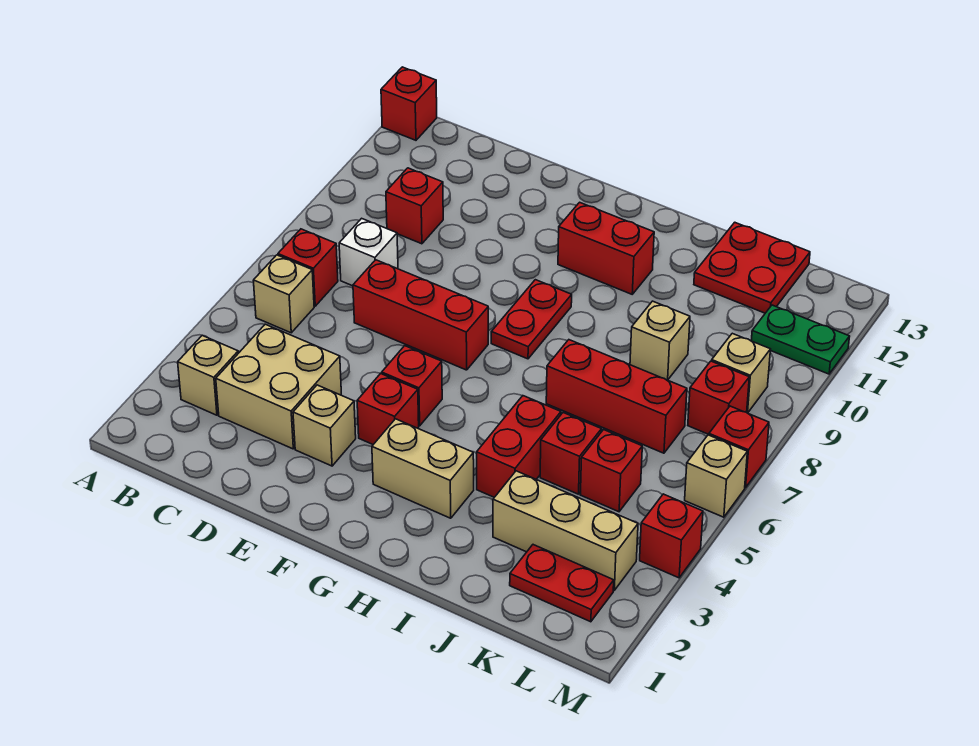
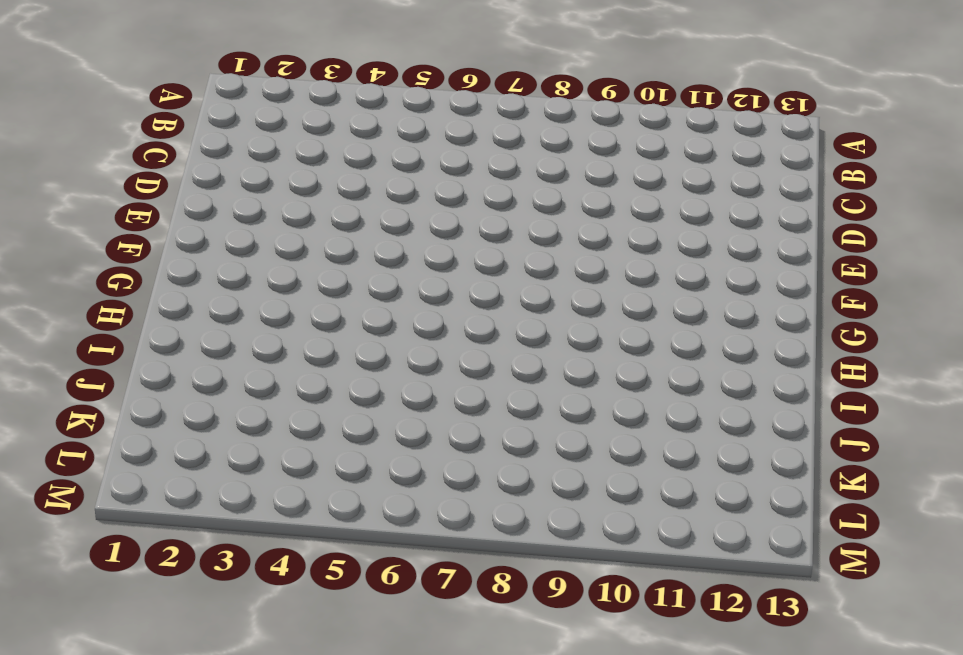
none -> red 1x1 brick [381,67,437,140]
none -> tan 1x1 brick [178,335,238,415]
none -> tan 1x1 brick [253,255,314,333]

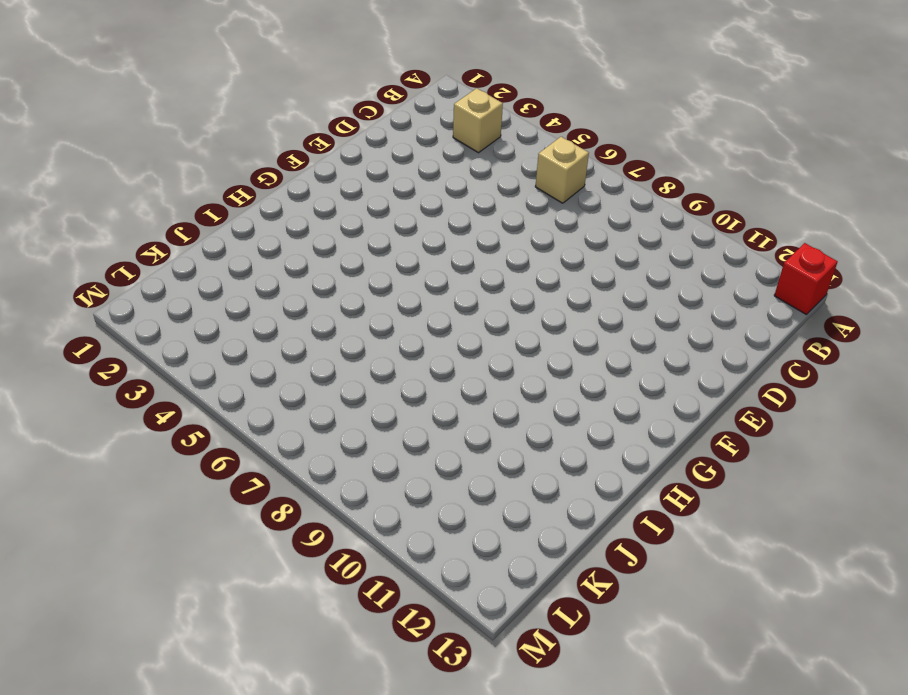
none -> red 1x1 brick [278,229,338,306]
none -> tan 2x2 brick [216,324,341,449]
none -> white 1x1 brick [339,218,398,286]

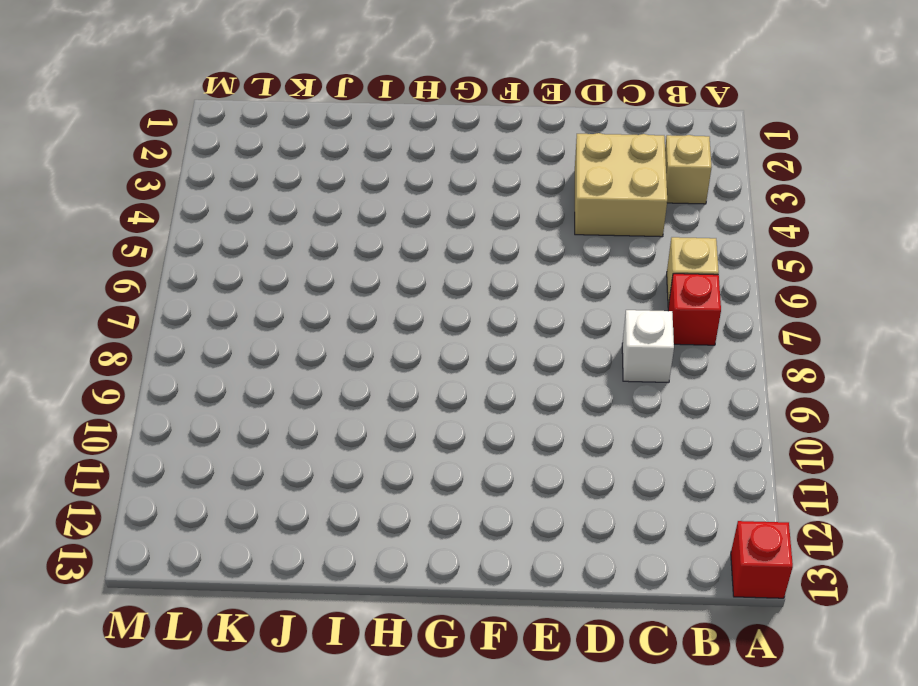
none -> red 1x1 brick [386,168,443,244]
none -> red 1x3 brick [353,260,488,370]
none -> tan 1x1 brick [293,385,356,466]

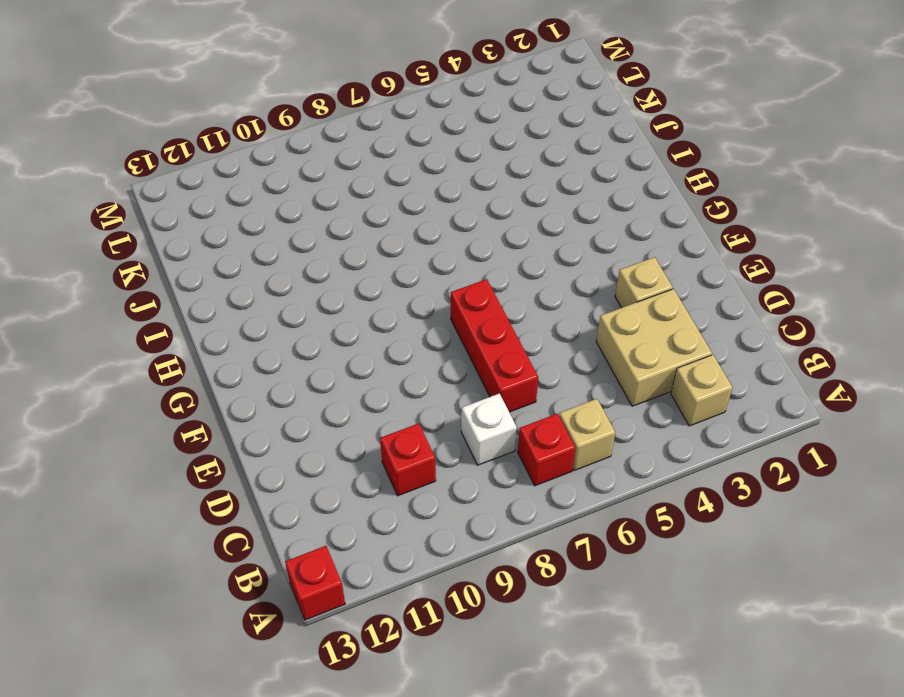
none -> red 1x1 brick [357,373,419,445]
none -> red 1x1 brick [382,346,442,426]
none -> tan 1x2 brick [372,419,474,518]

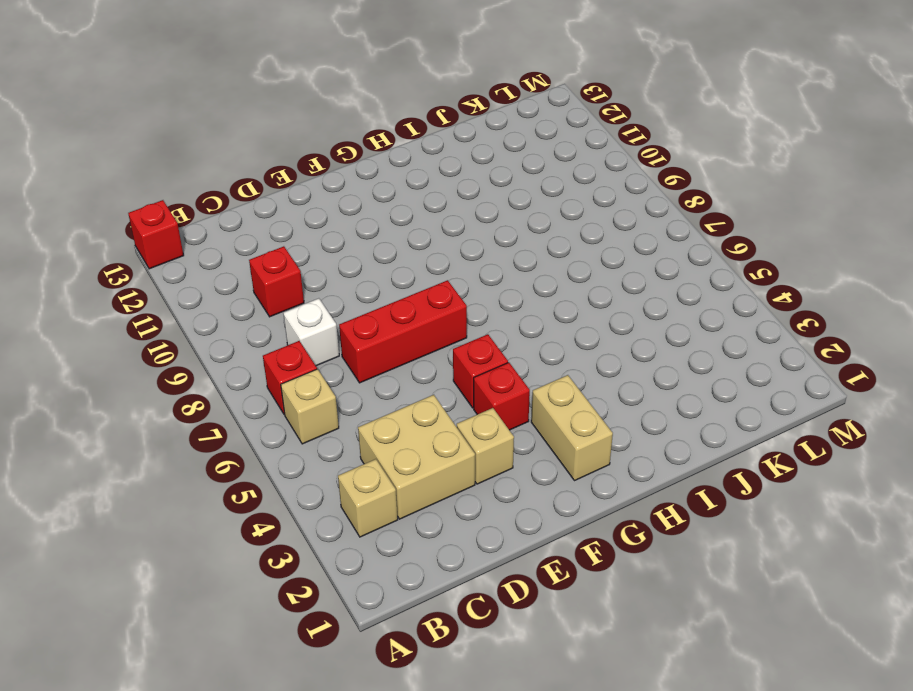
tan 1x2 brick [531,375,613,481] -> tan 1x2 brick turned to [372,419,474,518]
none -> red 1x2 plate [491,280,572,359]
none -> red 1x2 brick [558,202,654,294]
none -> red 1x2 brick [477,396,561,497]

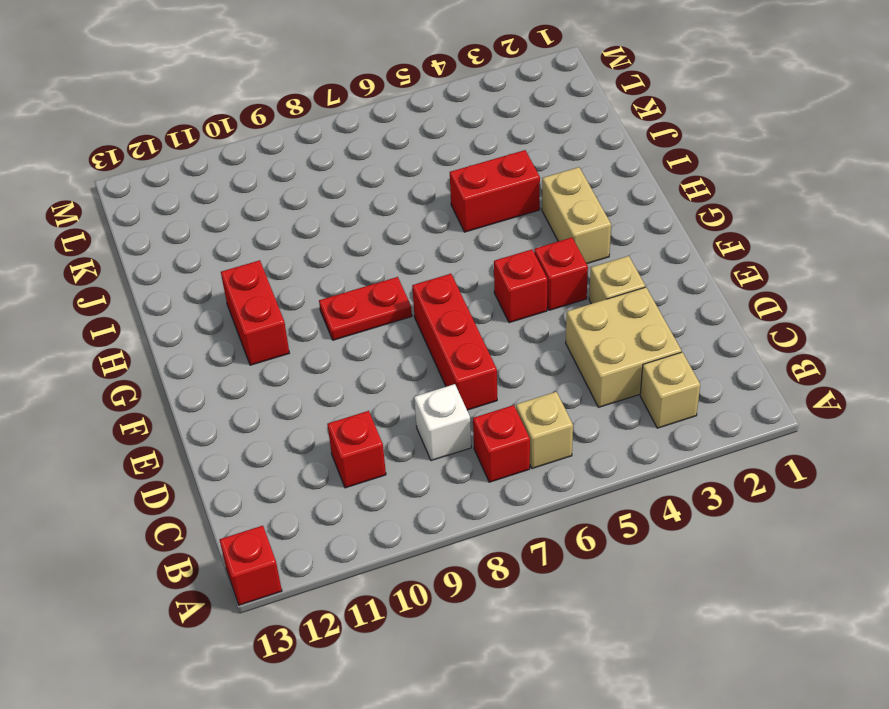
none -> red 1x3 brick [546,340,687,453]
none -> tan 1x3 brick [493,471,638,590]
none -> red 1x1 brick [540,413,601,494]

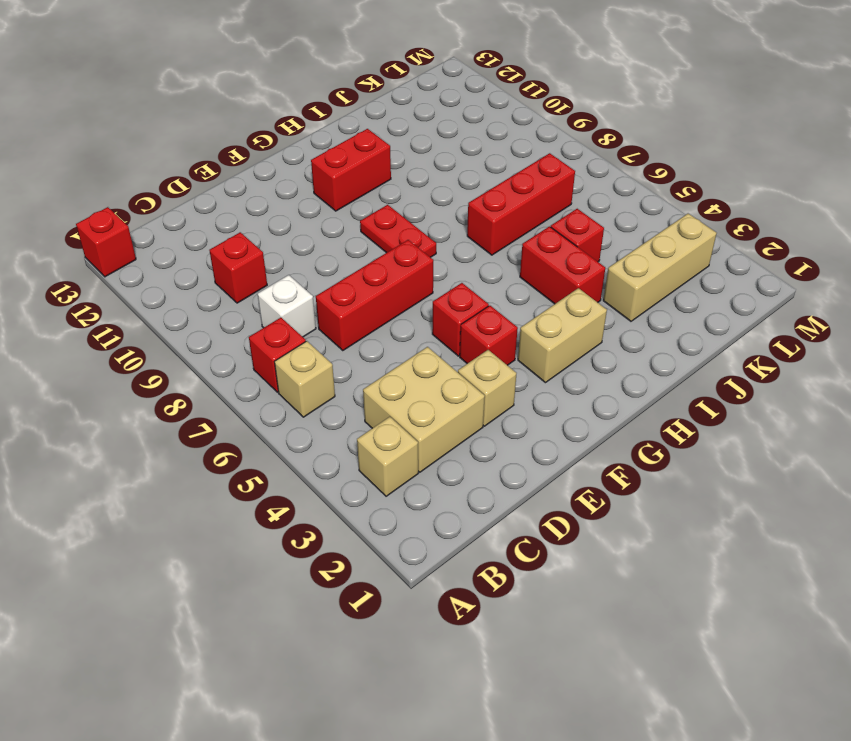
none -> tan 1x1 brick [630,301,690,380]
none -> red 2x2 plate [694,222,810,313]
none -> red 1x2 plate [510,545,614,622]

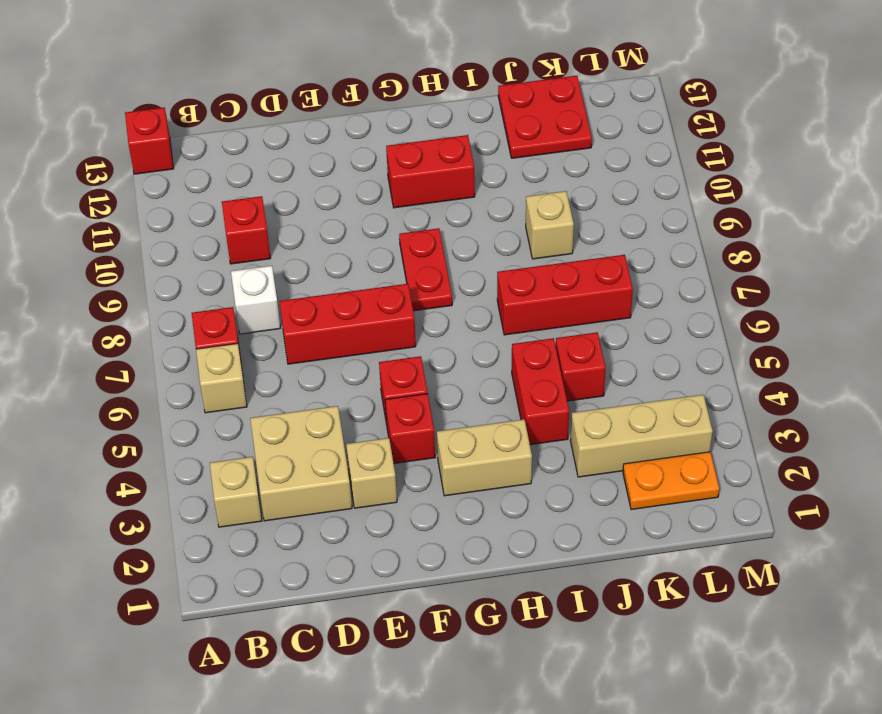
orange 1x2 plate [623,452,719,510] -> red 1x2 plate [510,545,614,622]
none -> red 1x1 brick [581,430,642,512]
none -> red 1x1 brick [688,361,749,434]
none -> tan 1x1 brick [712,333,771,413]

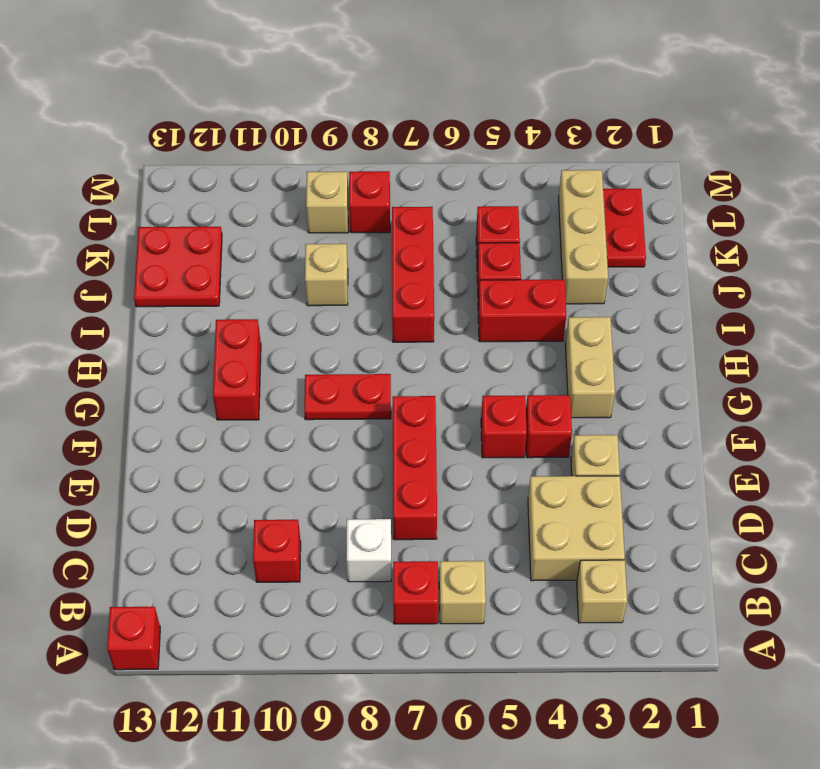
none -> green 1x2 plate [751,305,850,374]
none -> red 1x1 brick [640,494,703,578]
none -> tan 1x1 brick [685,435,747,517]

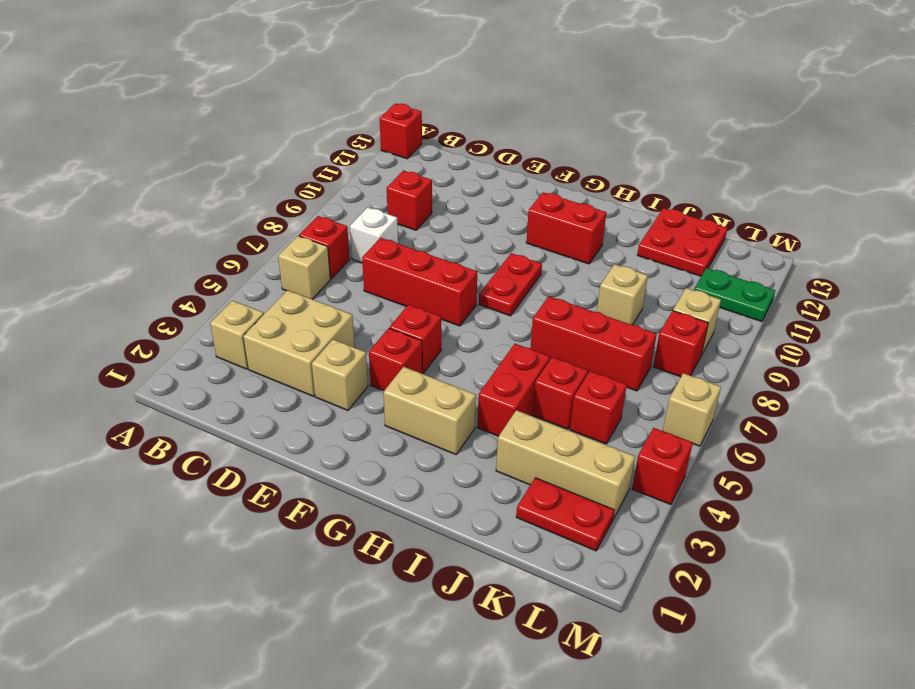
none -> red 1x1 brick [709,406,769,488]

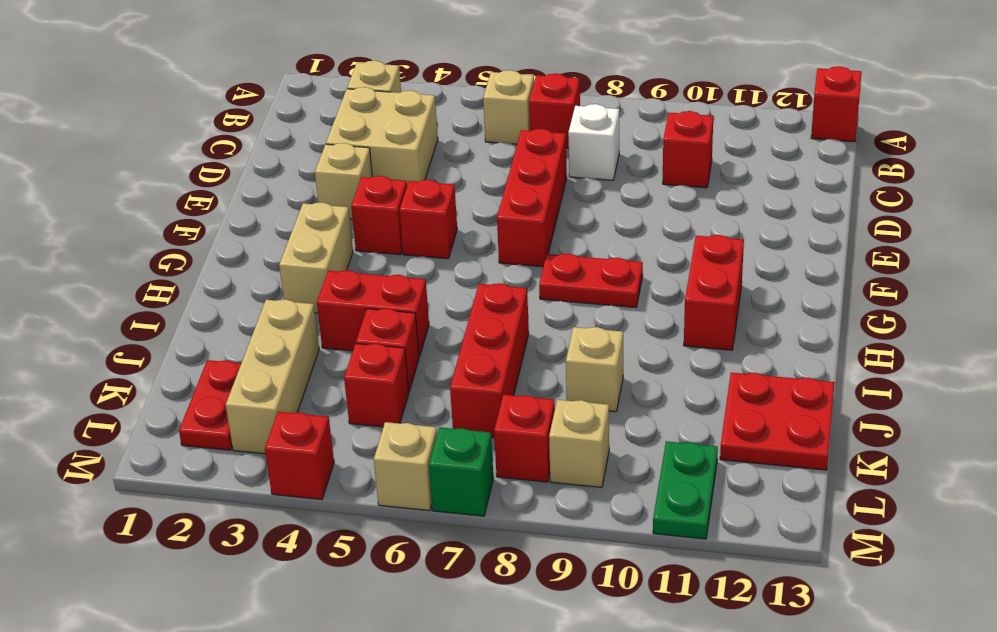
green 1x1 brick [429,427,494,516] -> red 1x1 brick [709,406,769,488]

